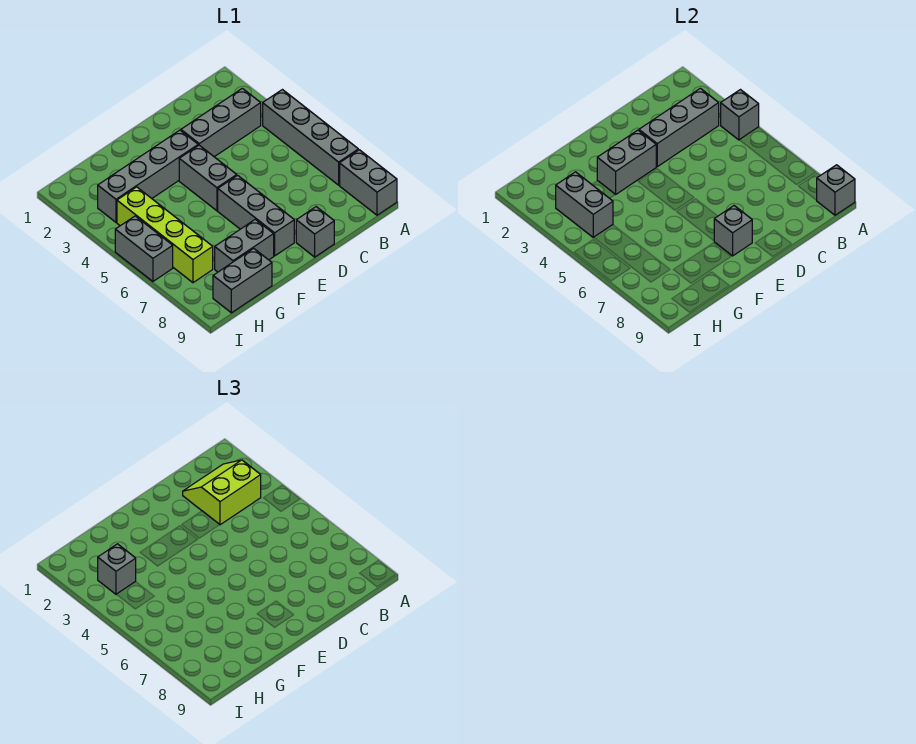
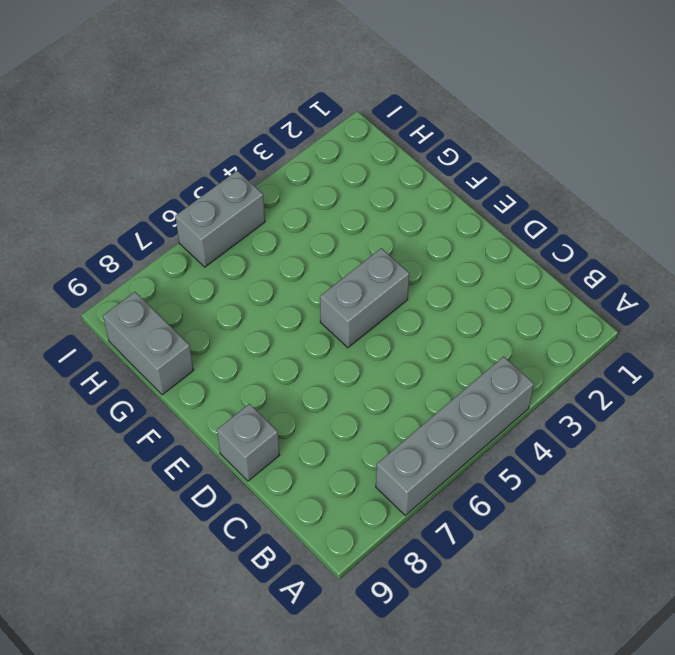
none -> grey 1x2 brick [340,150,397,215]
none -> grey 1x3 brick [181,88,261,157]
none -> grey 1x4 brick [98,130,198,222]

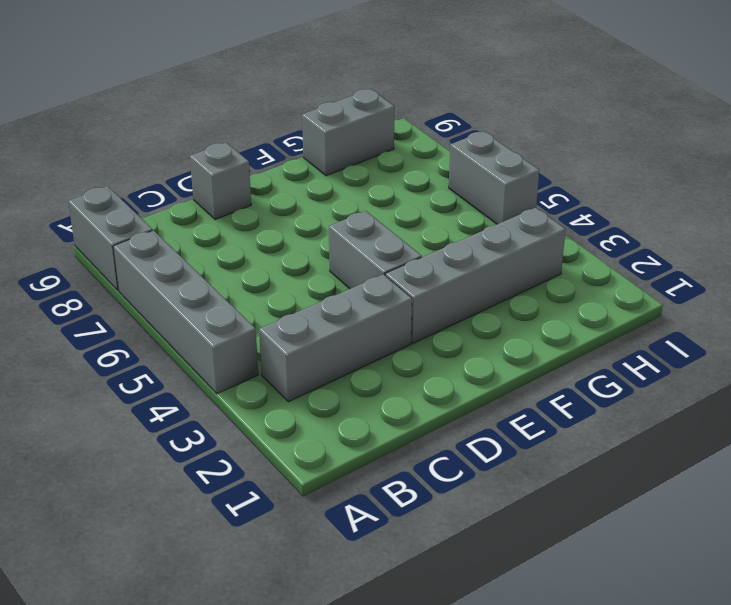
none -> grey 1x3 brick [218,175,294,256]
none -> grey 1x2 brick [215,219,274,272]
none -> lime 1x4 brick [117,187,213,283]

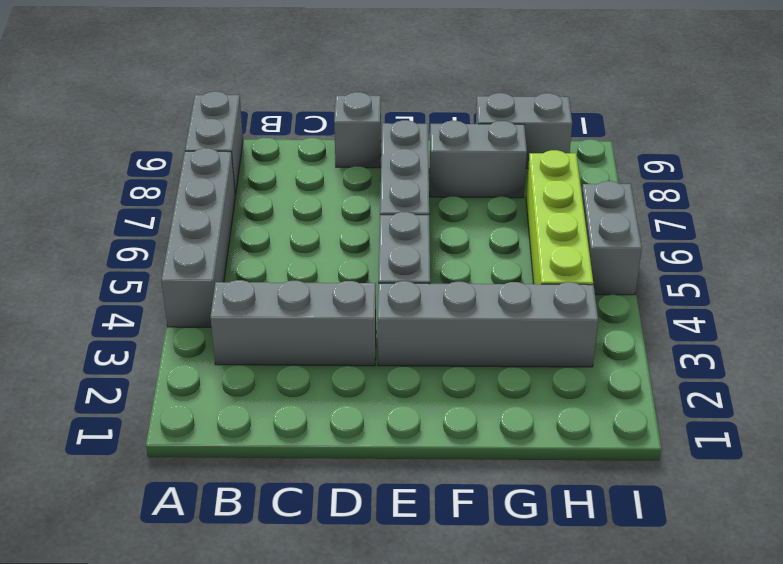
none -> grey 1x1 brick [721,90,759,140]
none -> grey 1x1 brick [817,165,855,215]
none -> grey 1x3 brick [639,88,719,167]

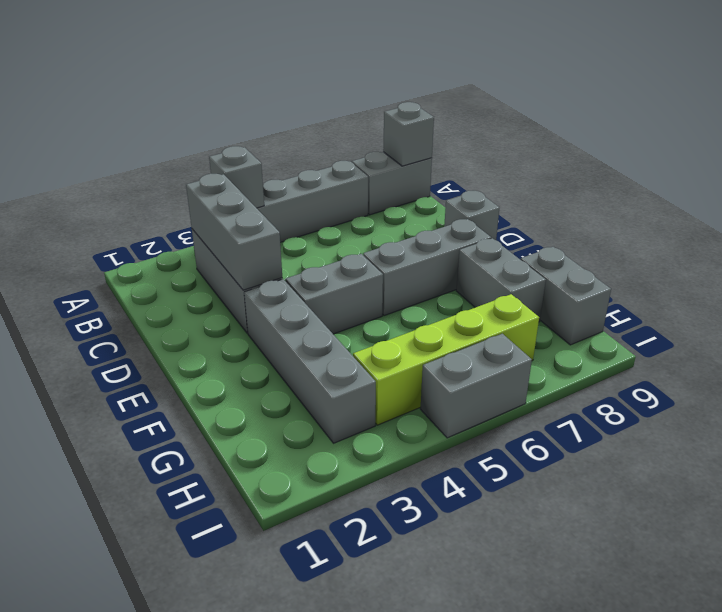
none -> grey 1x2 brick [597,130,656,195]
none -> grey 1x1 brick [714,206,752,256]
none -> grey 1x2 brick [556,172,613,237]

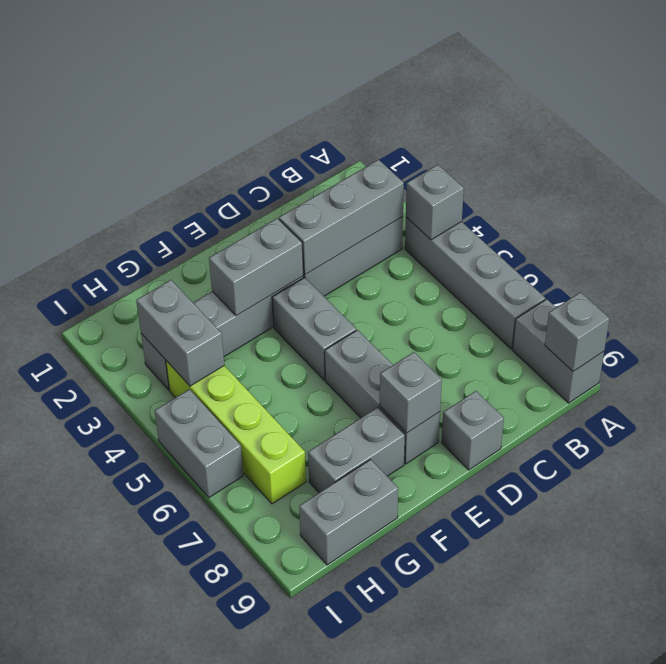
none -> lime 2x2 slope [183,460,261,525]
none -> grey 1x1 brick [98,544,136,594]

